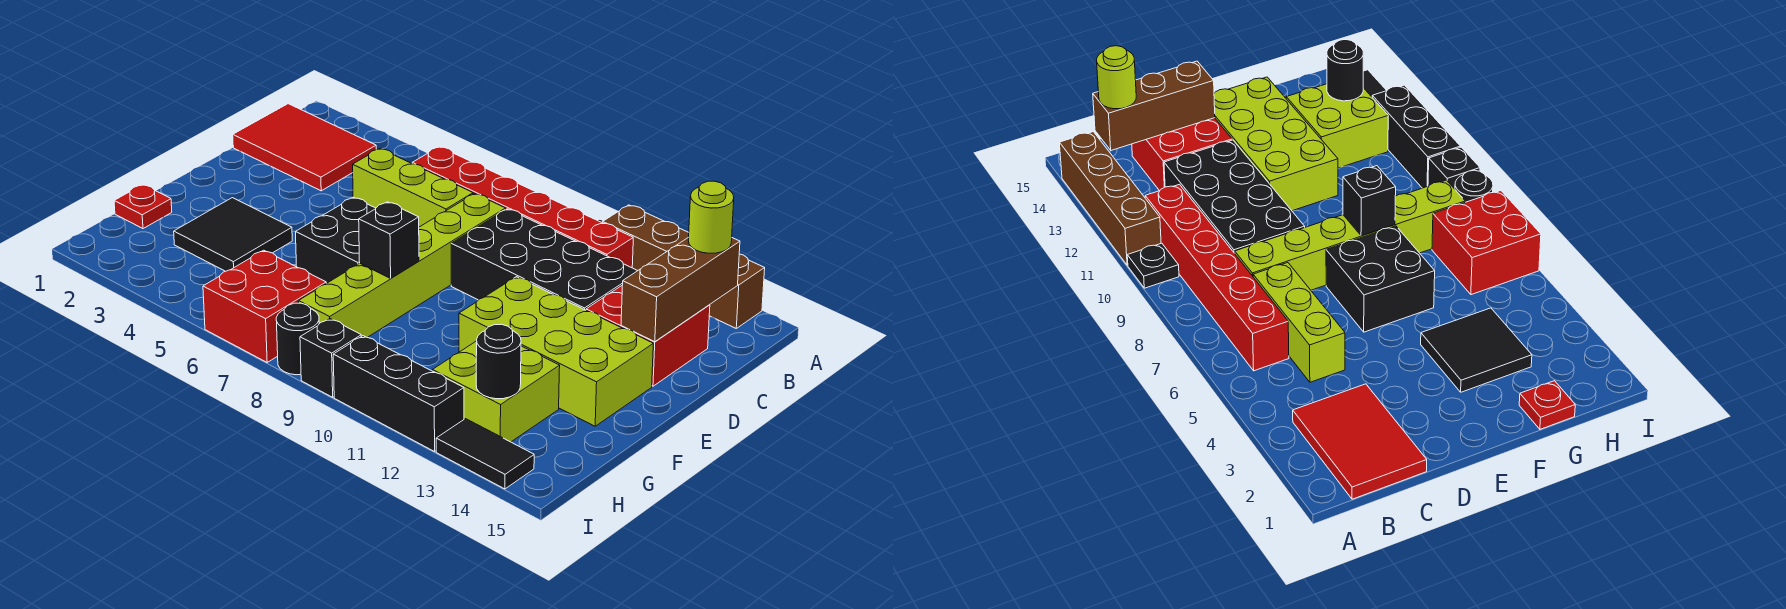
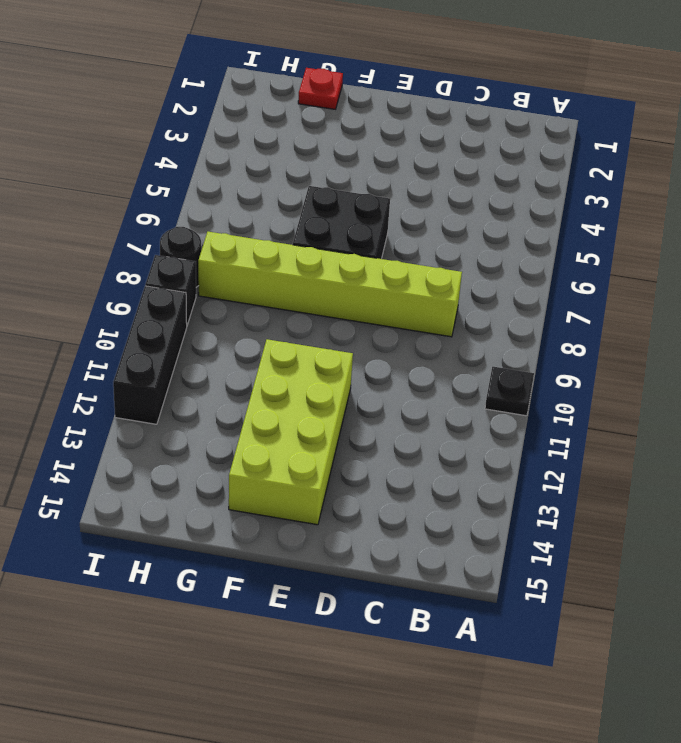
none -> brown 1x4 brick [603,205,765,328]
none -> red 2x3 tile [233,104,376,191]
none -> red 1x6 brick [412,147,633,268]

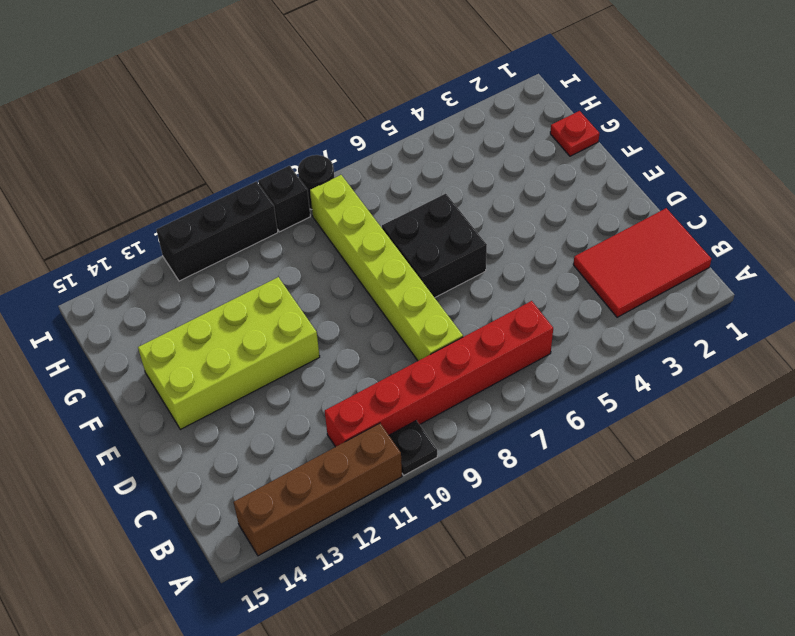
none -> lime 1x3 brick [353,149,473,227]
none -> black 2x4 brick [451,209,638,310]
none -> red 2x2 brick [586,286,710,386]

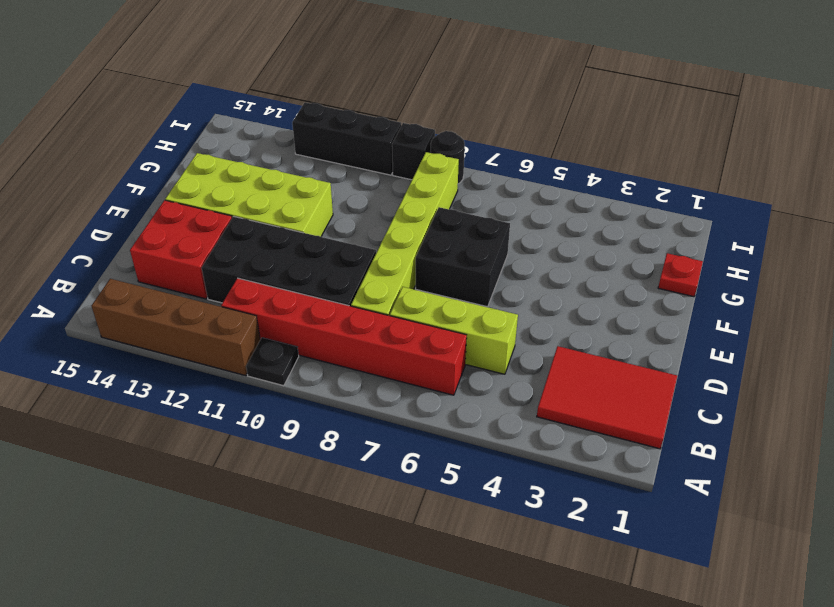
none -> black 2x2 tile [174,198,292,271]
none -> lime 2x2 brick [432,341,560,442]
none -> red 2x2 brick [203,250,326,362]

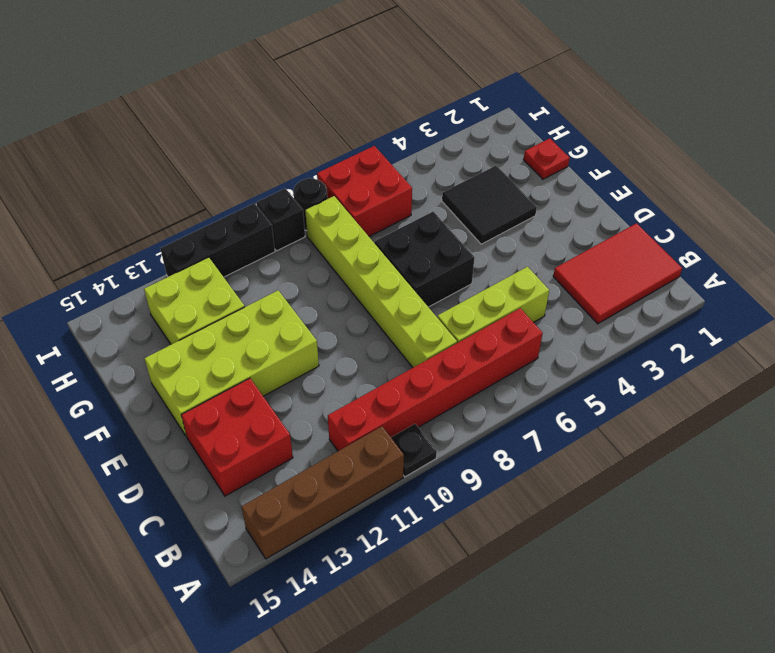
none -> black 2x4 brick [451,209,638,310]
none -> black 1x2 tile [436,419,534,489]
none -> brown 1x3 brick [621,237,740,342]

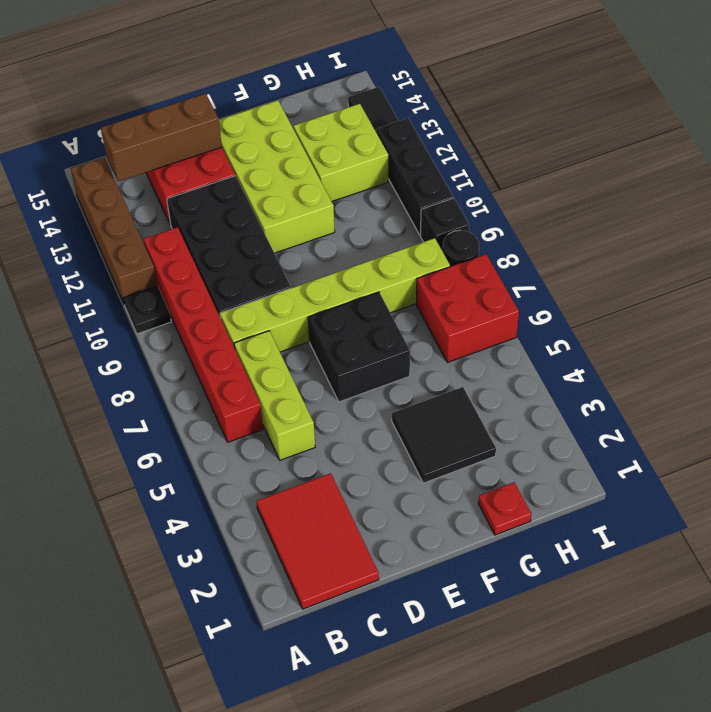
none -> black 1x1 brick [359,202,419,278]
none -> black 1x1 round brick [476,324,521,399]
none -> lime 1x1 round brick [688,181,734,253]

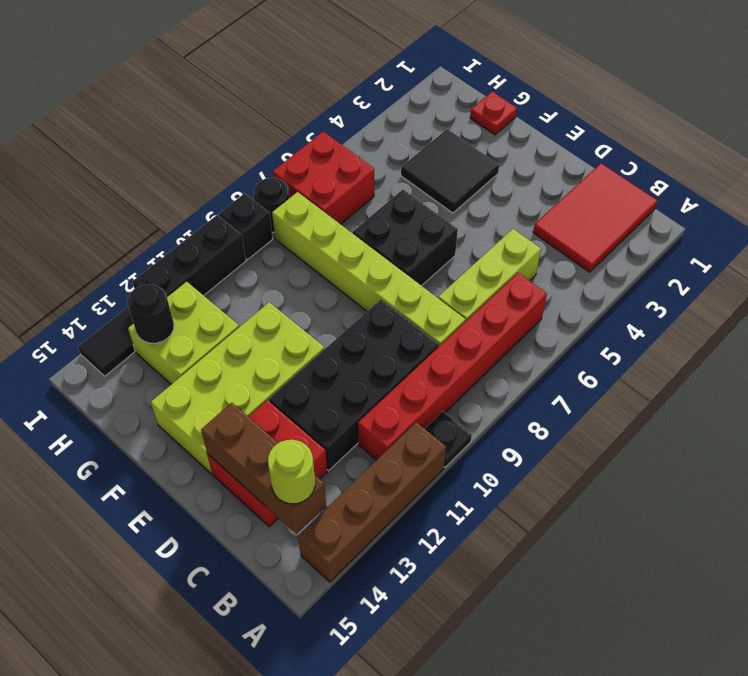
none -> black 1x1 brick [359,202,419,278]

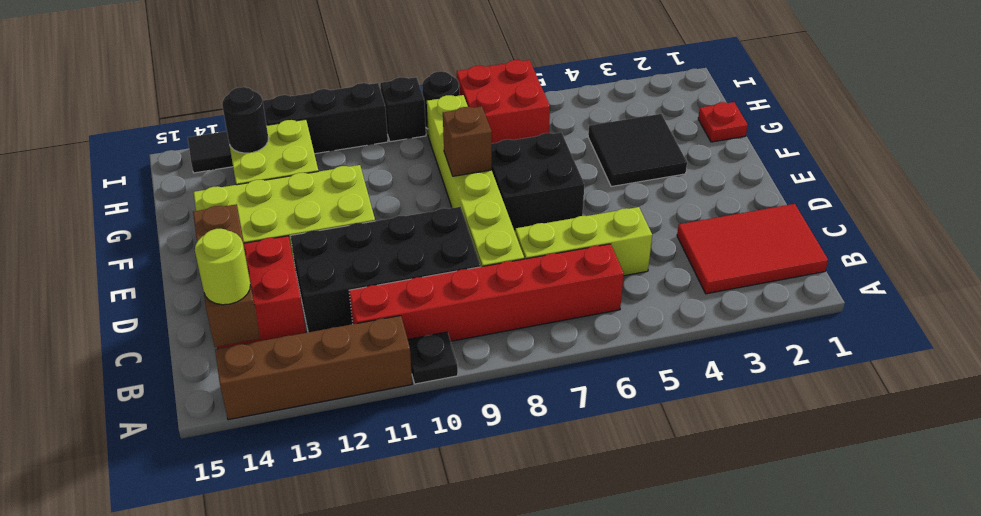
brown 1x1 brick [443,106,492,176] -> black 1x1 brick [359,202,419,278]

